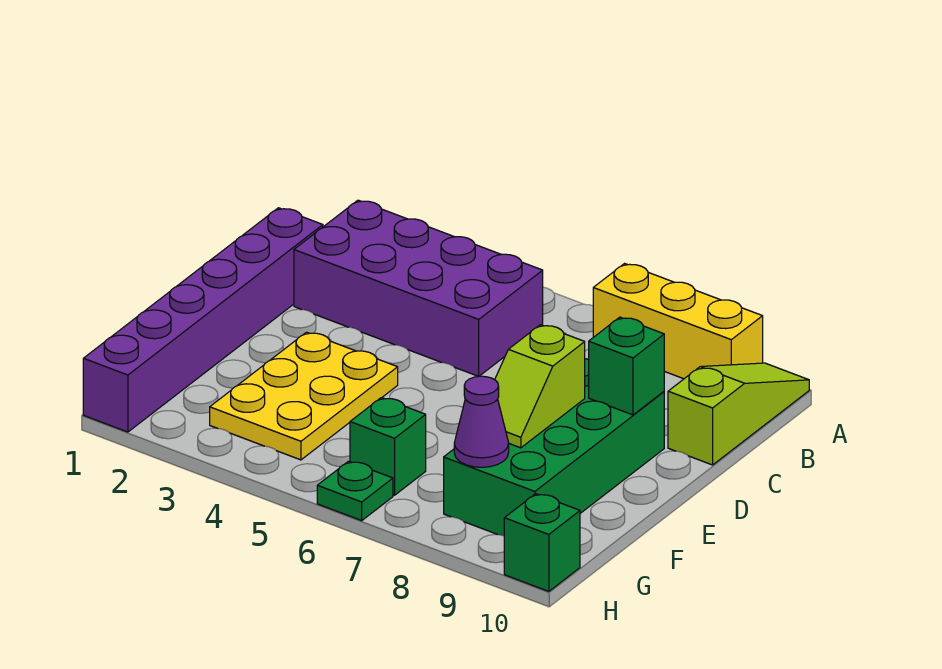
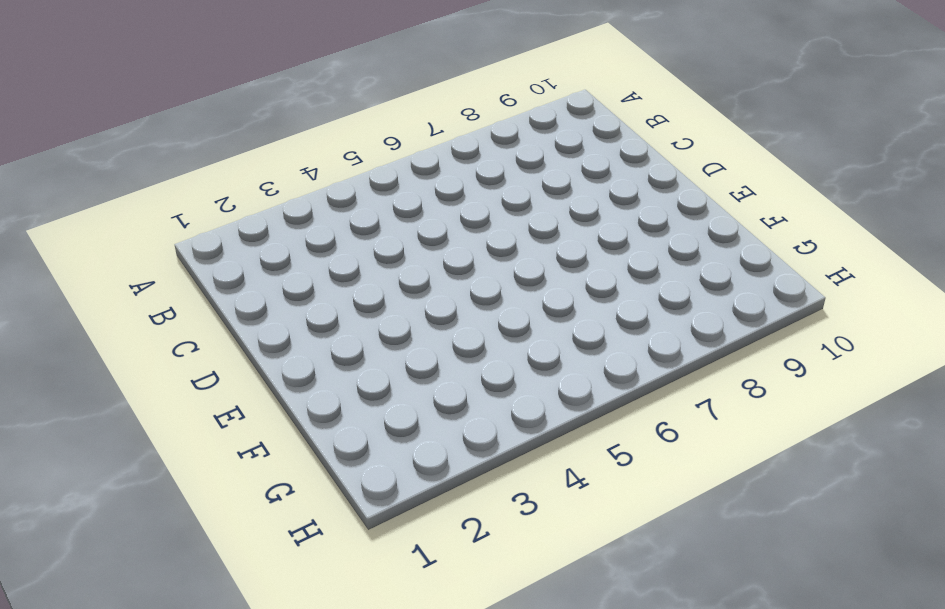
none -> yellow 1x3 brick [593,264,763,379]
none -> lime 1x3 slope [668,363,809,465]
none -> purple 2x4 brick [294,200,543,376]

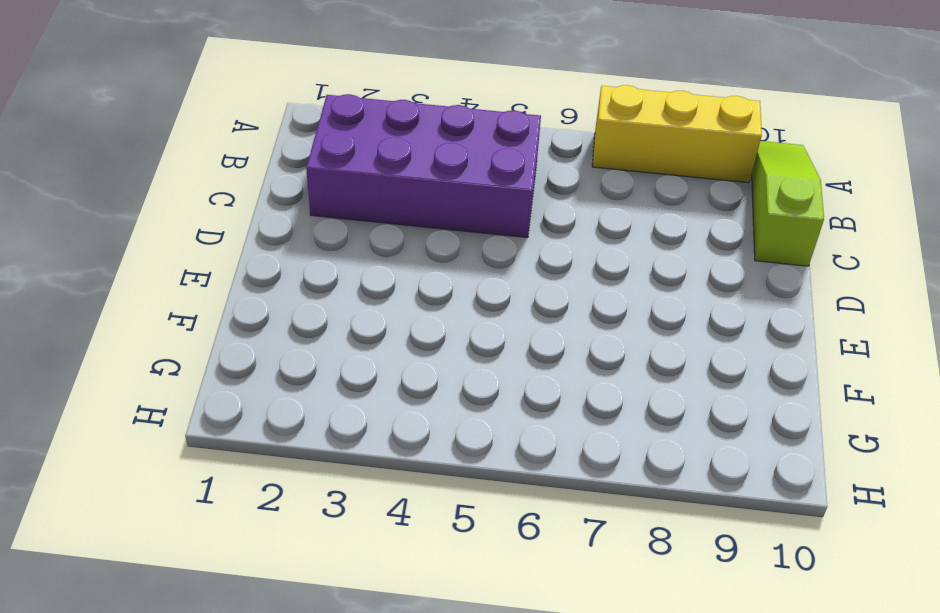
none -> purple 1x6 brick [83,208,323,432]
none -> green 2x4 brick [444,359,664,536]
none -> yellow 2x3 plate [210,332,398,460]

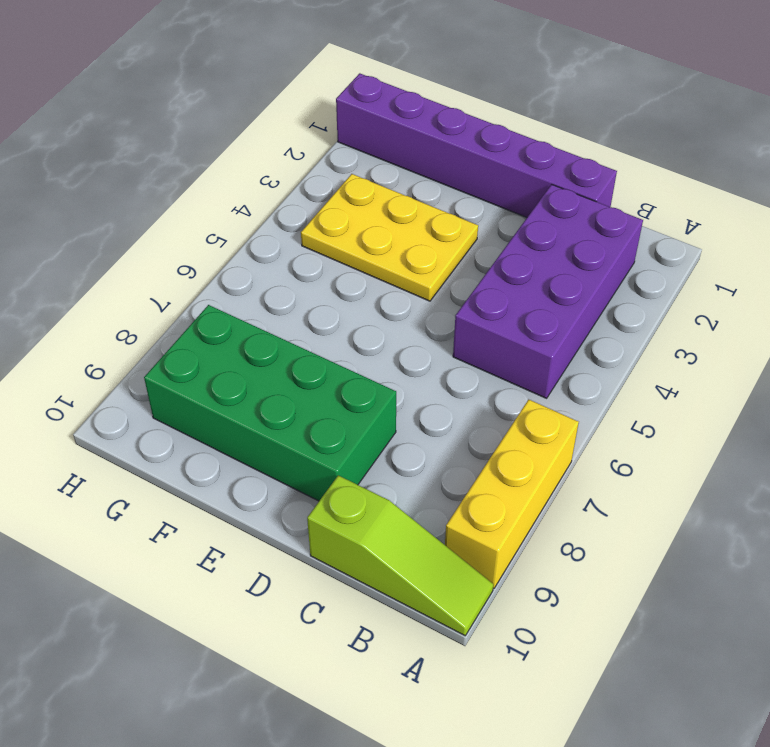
none -> green 1x1 brick [350,398,426,495]
none -> green 1x1 plate [317,461,393,521]
none -> green 1x1 brick [504,494,580,591]

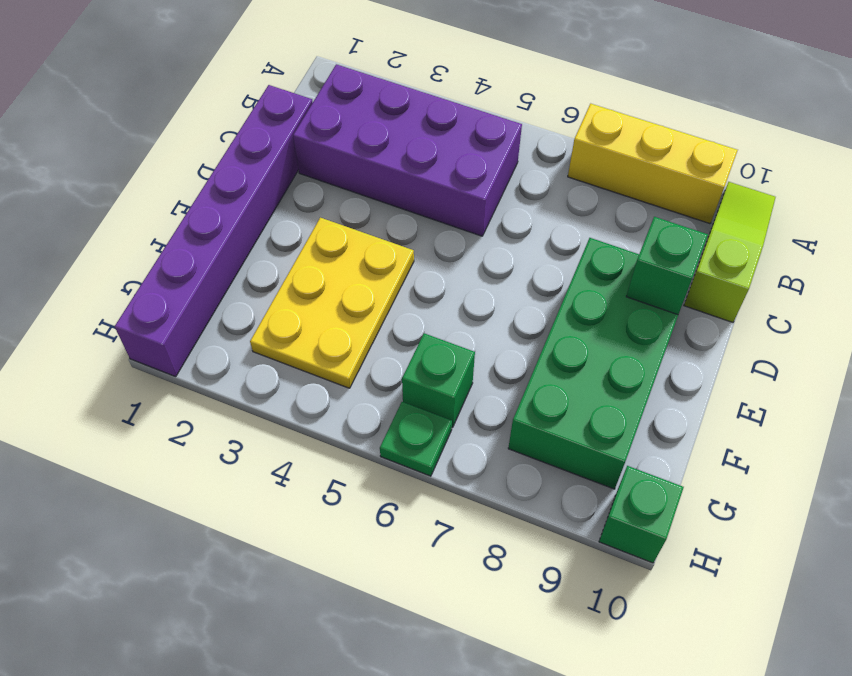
none -> lime 1x2 slope [495,325,585,448]
none -> purple 1x1 cone [454,376,509,467]

